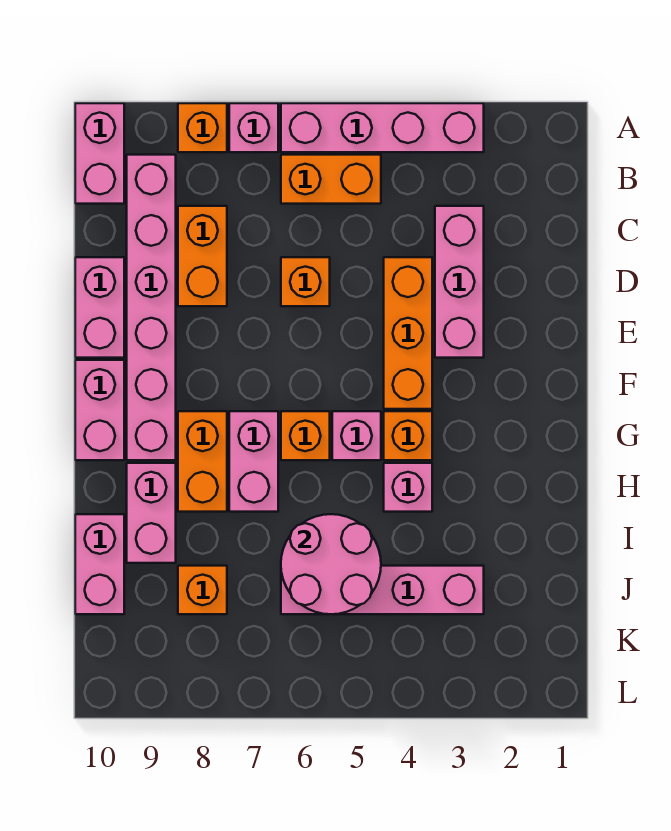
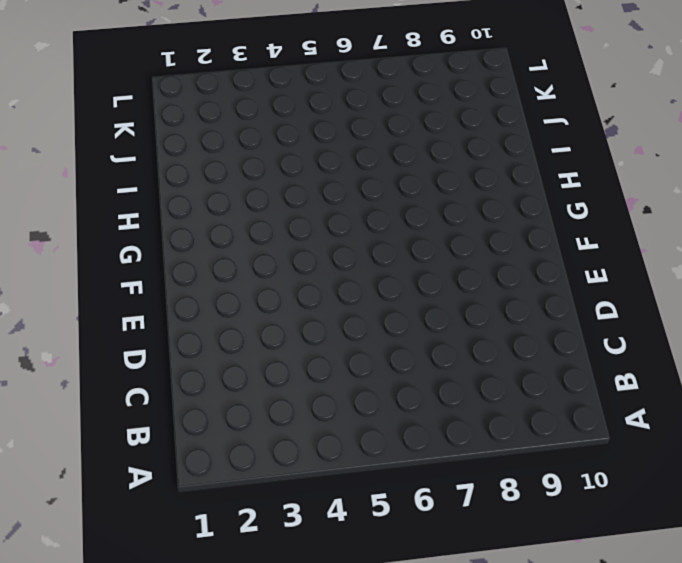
none -> pink 1x4 brick [281,103,484,152]
none -> pink 1x1 brick [229,103,278,152]
none -> orange 1x1 brick [178,103,227,152]

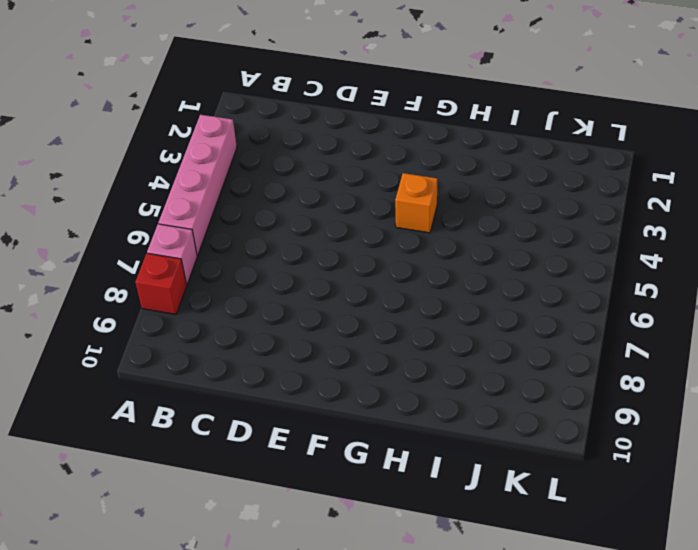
red 1x1 brick [135,253,187,314] -> orange 1x1 brick [178,103,227,152]
none -> pink 1x2 brick [75,103,124,204]
none -> orange 1x2 brick [281,155,381,204]
none -> pink 1x6 brick [127,155,176,460]

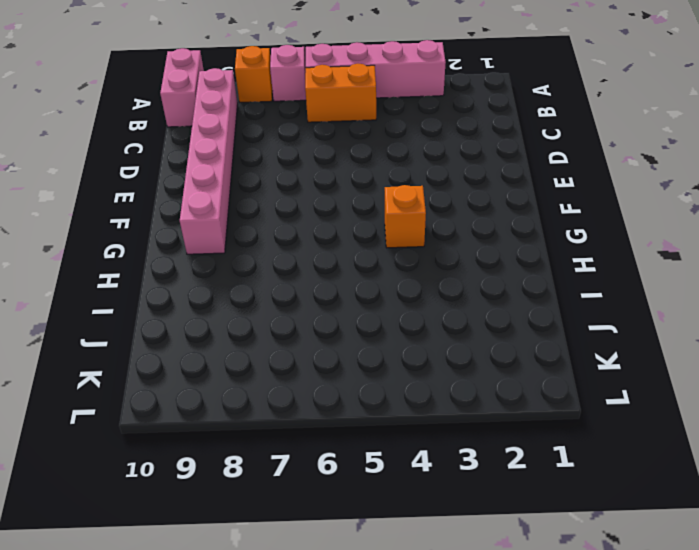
none -> pink 1x3 brick [435,206,484,358]
none -> orange 1x2 brick [178,206,227,306]
none -> orange 1x3 brick [384,257,432,409]

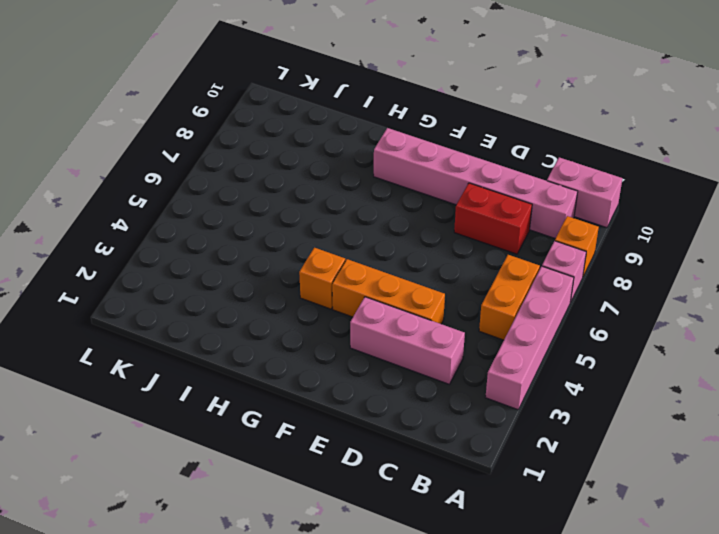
red 1x2 brick [454,183,532,254] -> orange 1x2 brick [178,206,227,306]
none -> orange 1x1 brick [281,257,330,306]
none -> pink 1x2 brick [75,257,124,358]
none -> pink 1x2 brick [75,360,124,460]

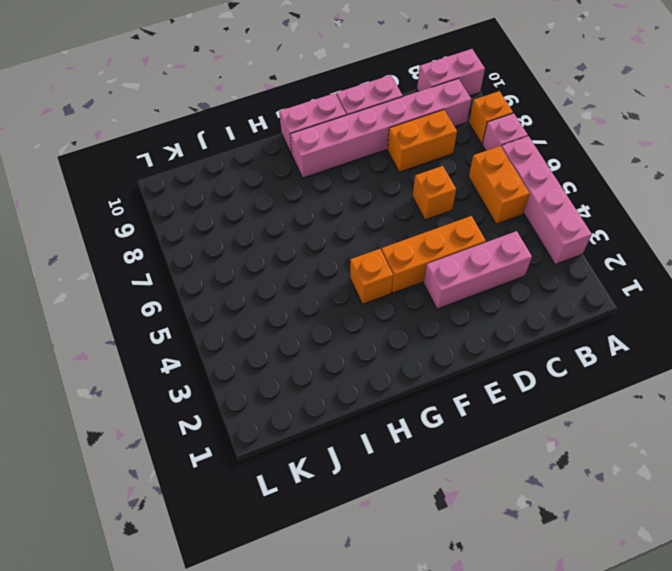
none -> pink 1x1 brick [332,411,381,460]
none -> orange 1x1 brick [281,411,330,460]
none -> pink 1x2 brick [229,411,278,512]

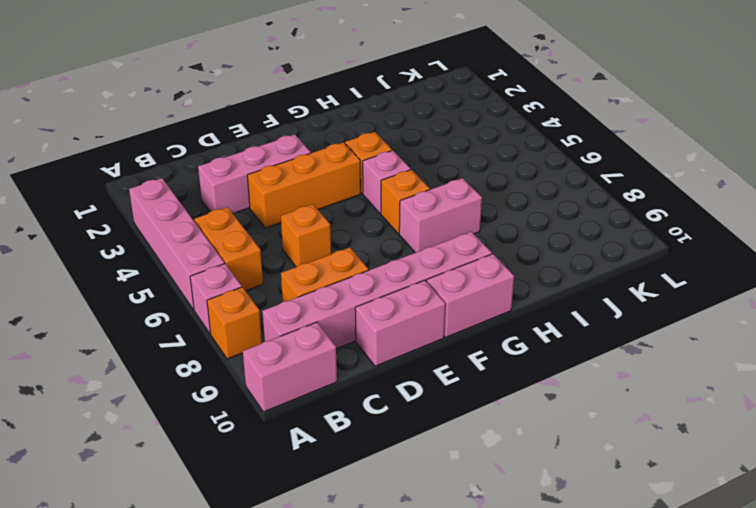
none -> orange 1x2 brick [178,411,227,512]
none -> pink 1x1 brick [384,463,432,512]
none -> pink 1x2 brick [127,463,176,563]

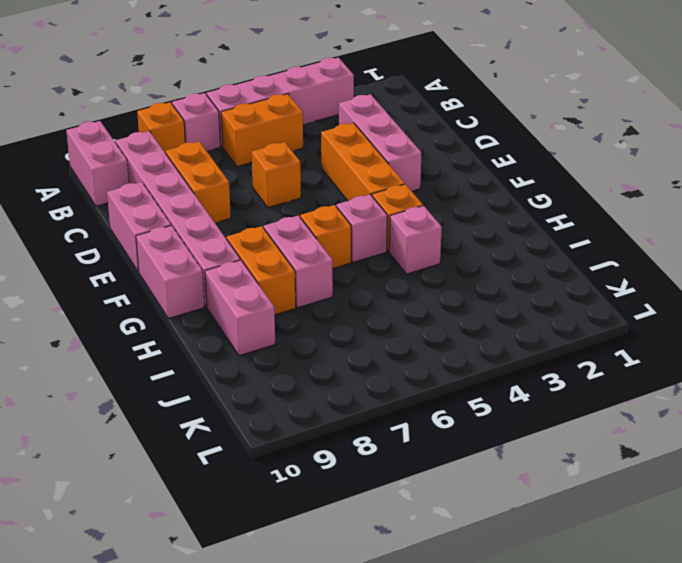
none -> pink 1x2 brick [75,514,124,614]
none -> pink 1x4 brick [281,566,484,614]
none -> orange 1x1 brick [178,566,227,614]

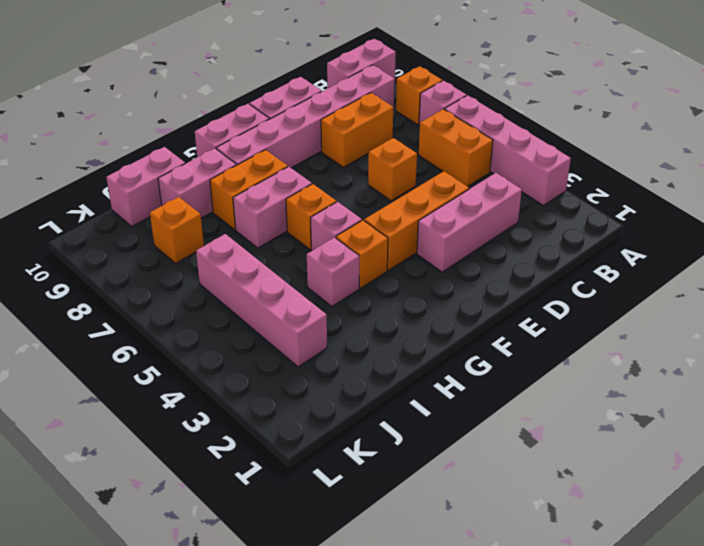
none -> pink 2x2 round brick [281,514,381,614]

